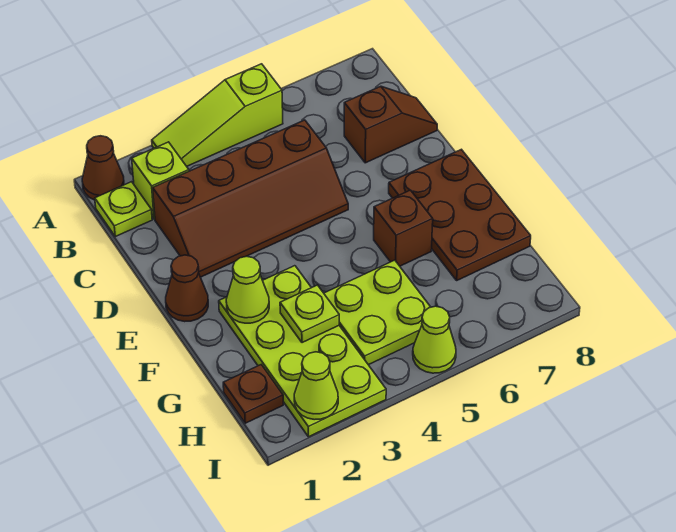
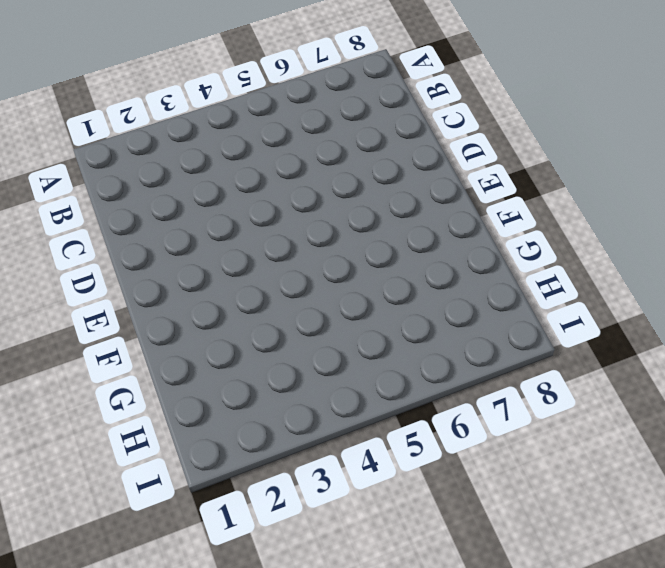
none -> brown 1x1 cone [82,136,124,200]
none -> lime 1x3 slope [152,64,283,166]
none -> lime 1x1 plate [95,182,152,237]

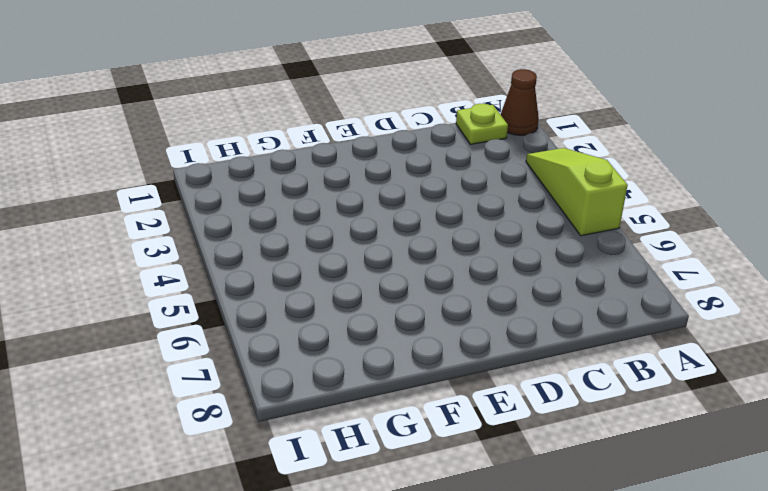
none -> lime 1x1 brick [132,142,189,219]
none -> brown 2x4 slope [153,120,348,277]
none -> brown 1x2 slope [344,86,437,163]

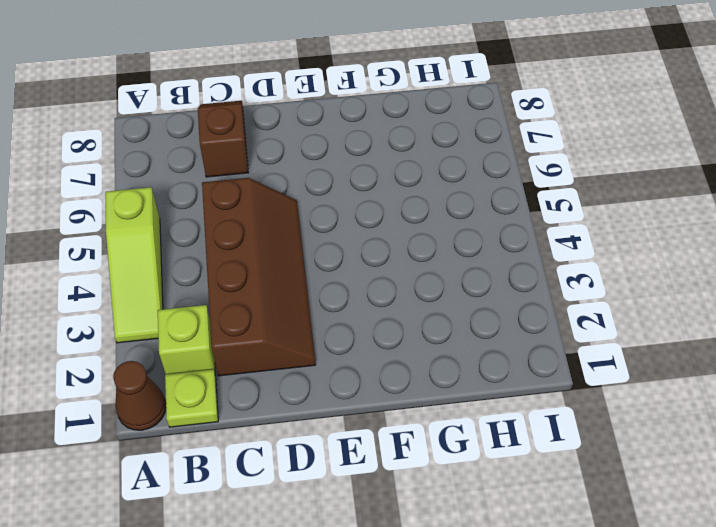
none -> brown 1x1 cone [166,255,208,322]
none -> brown 2x3 plate [389,149,531,280]
none -> lime 2x4 plate [219,266,386,437]

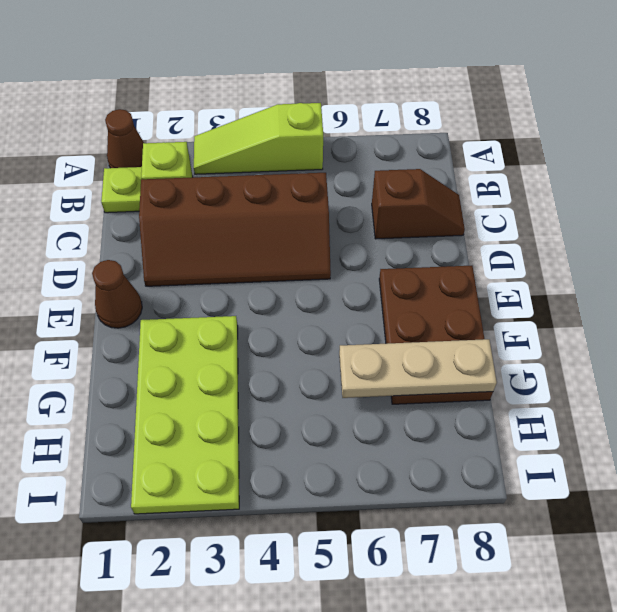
tan 1x3 plate [339,339,497,398] -> none
none -> brown 1x1 brick [374,190,433,266]
none -> lime 2x2 plate [324,260,430,365]
none -> brown 1x1 plate [223,365,283,423]

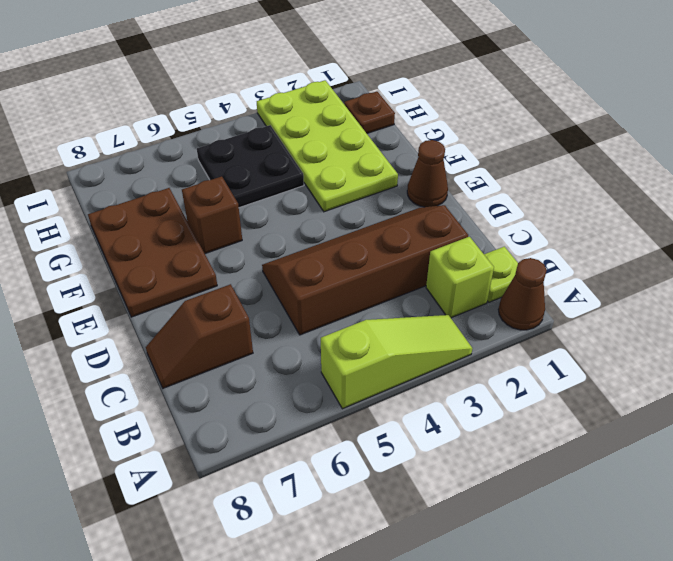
black 2x2 plate [197,125,304,208] -> lime 2x2 plate [324,260,430,365]
none -> lime 1x1 cone [413,306,456,373]
none -> lime 1x1 cone [226,256,269,323]
none -> lime 1x1 plate [280,285,339,343]

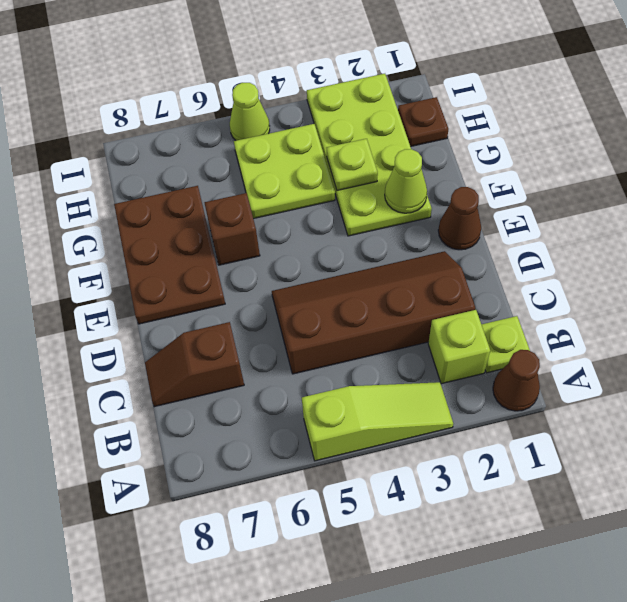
none -> lime 1x1 cone [294,352,338,420]

